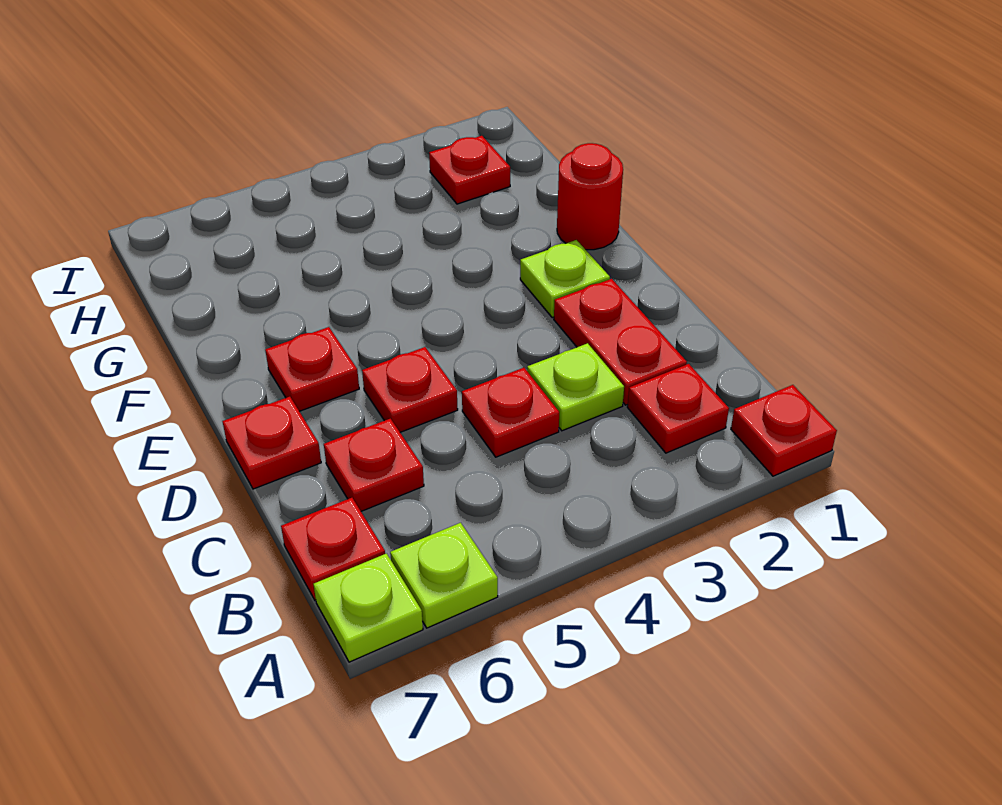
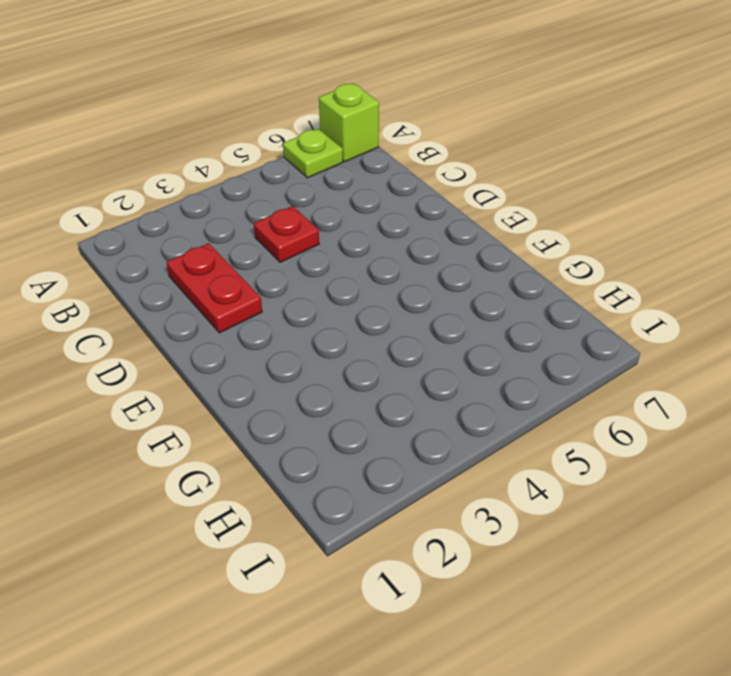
lime 1x1 brick [319,83,379,162] -> lime 1x1 plate [314,554,423,662]
none -> red 1x1 plate [731,385,837,476]
none -> red 1x1 plate [627,364,729,453]
none -> red 1x1 plate [281,498,385,600]

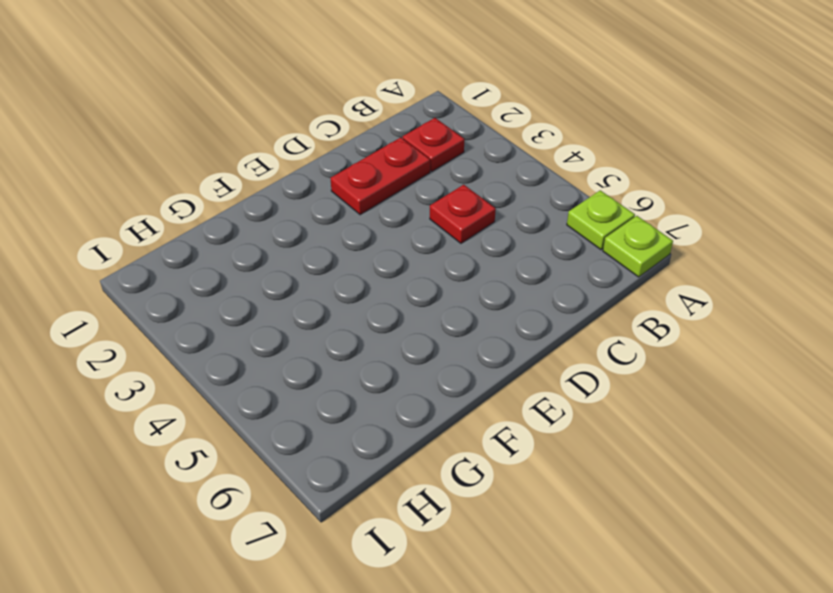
none -> red 1x1 plate [731,385,837,476]
none -> red 1x1 plate [281,498,385,600]
none -> lime 1x1 plate [527,343,624,431]

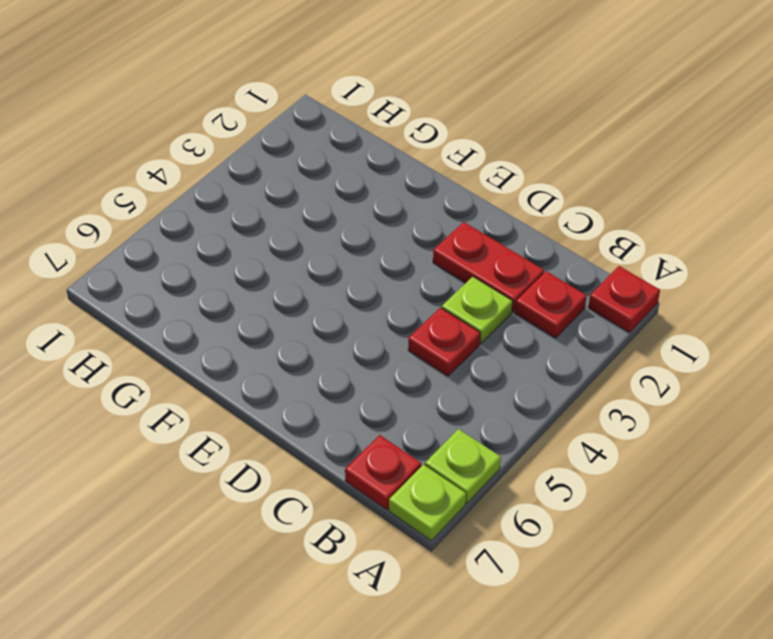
none -> red 1x1 plate [324,419,424,511]
none -> red 1x1 plate [362,347,458,432]
none -> red 1x1 plate [222,397,321,489]

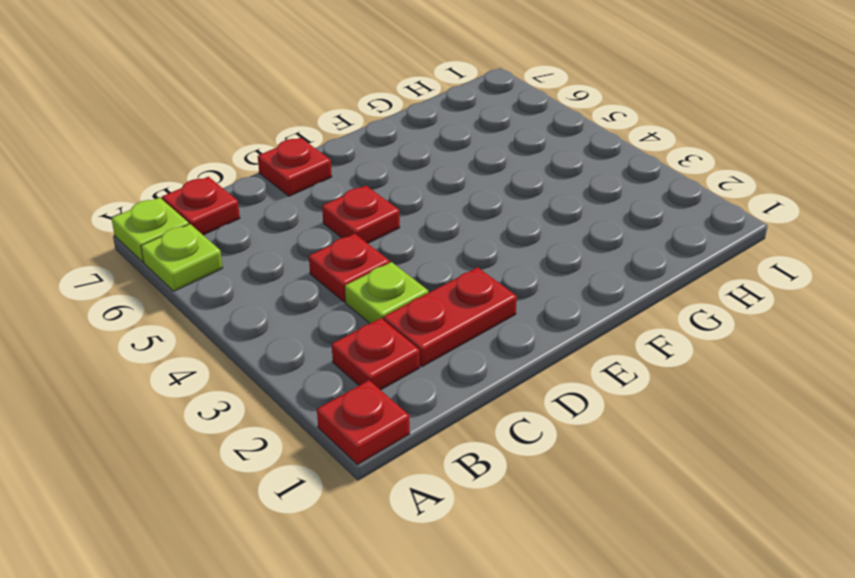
none -> red 1x1 plate [324,419,424,511]
none -> lime 1x1 plate [520,240,610,318]
none -> red 1x1 plate [265,327,359,411]

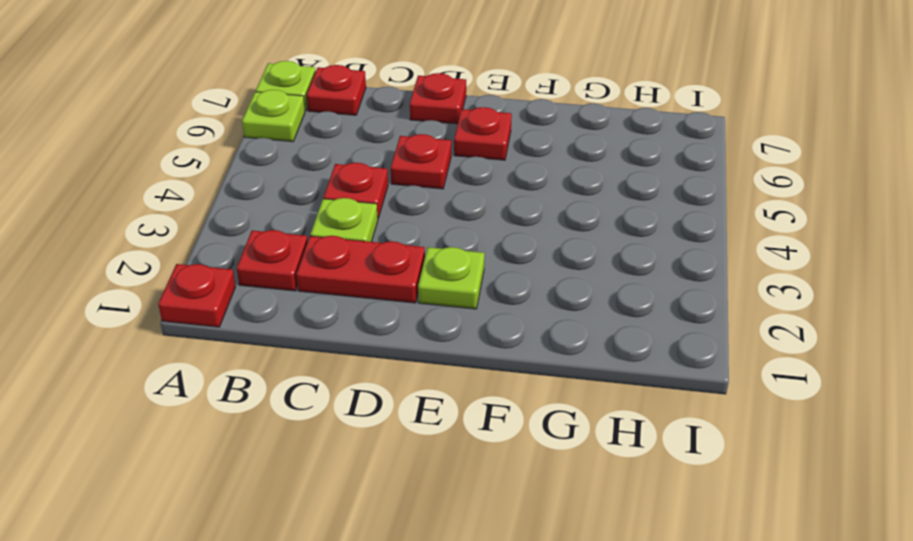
none -> red 1x1 plate [324,419,424,511]
none -> red 1x1 round brick [557,143,623,250]
none -> red 1x1 plate [429,136,510,204]

